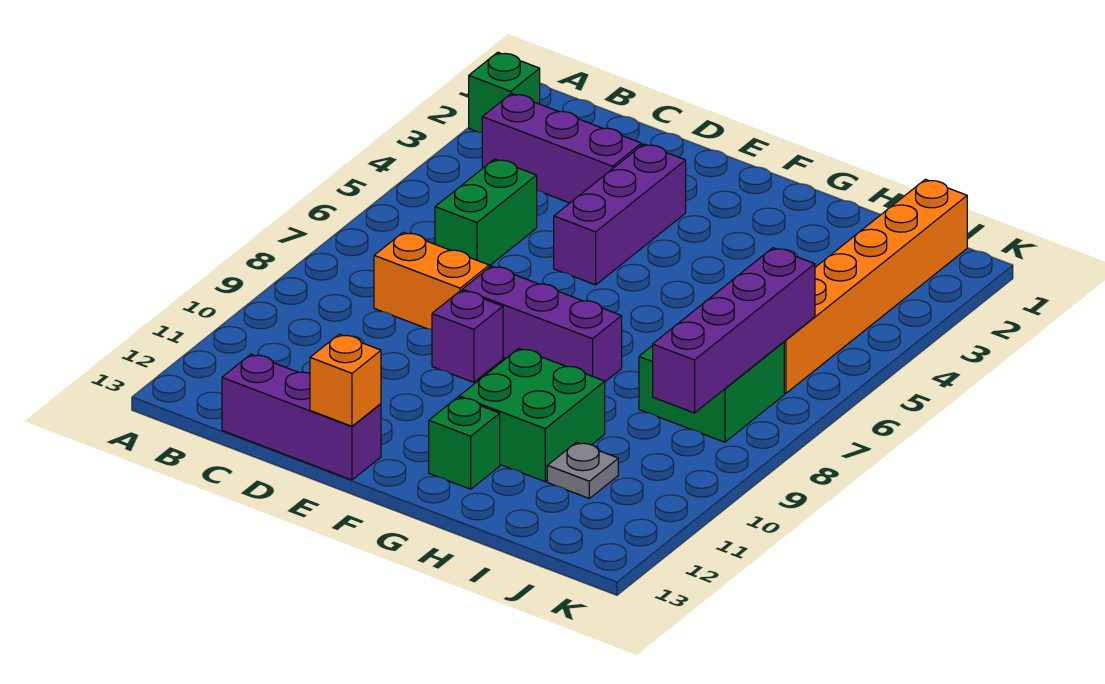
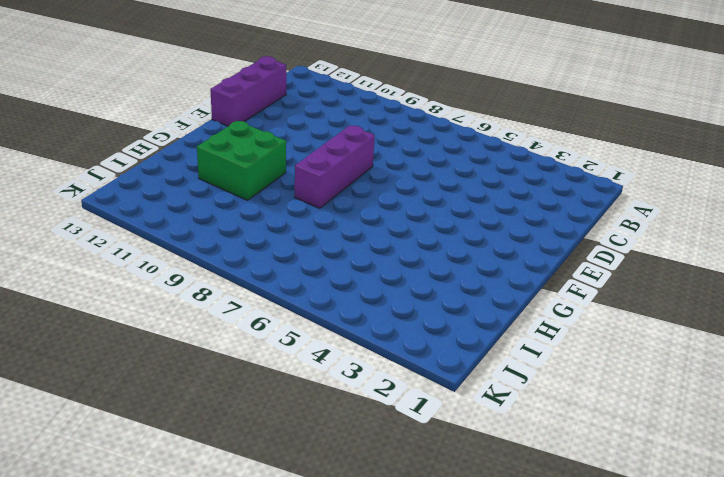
none -> green 1x1 brick [469,52,540,133]
none -> purple 1x3 brick [482,94,642,203]
none -> green 1x2 brick [435,159,537,266]

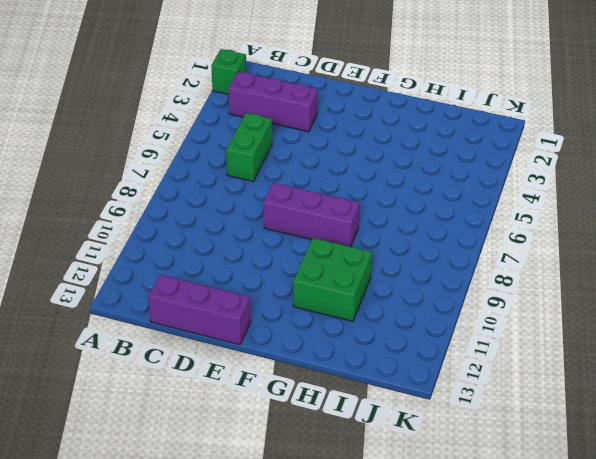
none -> orange 1x2 brick [374,232,489,330]
none -> purple 1x3 brick [554,144,686,285]
none -> purple 1x1 brick [432,290,503,382]

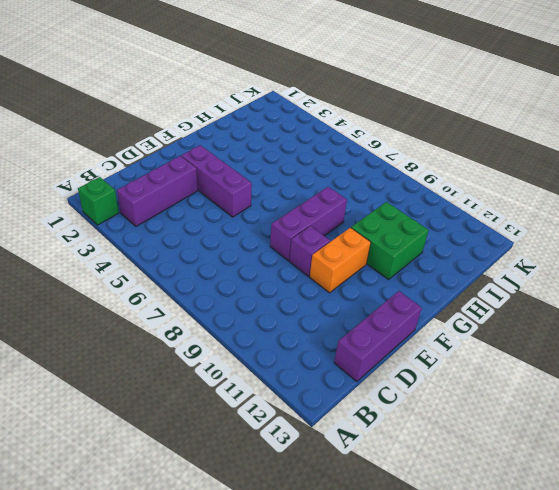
orange 1x2 brick [310,228,371,293] -> orange 1x2 brick moved to [374,232,489,330]
none -> green 1x2 brick [435,159,537,266]
none -> green 1x1 brick [429,397,500,489]
none -> green 2x2 brick [639,342,784,442]

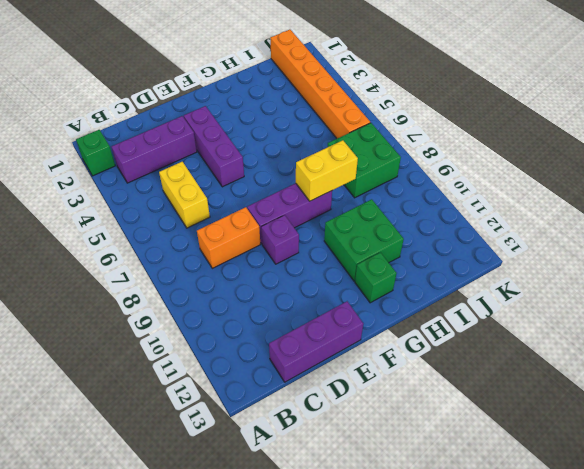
yellow 1x2 brick [159,162,210,228] -> green 1x2 brick [435,159,537,266]
yellow 1x2 brick [296,140,358,201] -> none
none -> grey 1x1 plate [547,442,618,498]
none -> orange 1x1 brick [310,334,381,426]
none -> purple 1x4 brick [653,248,815,413]

